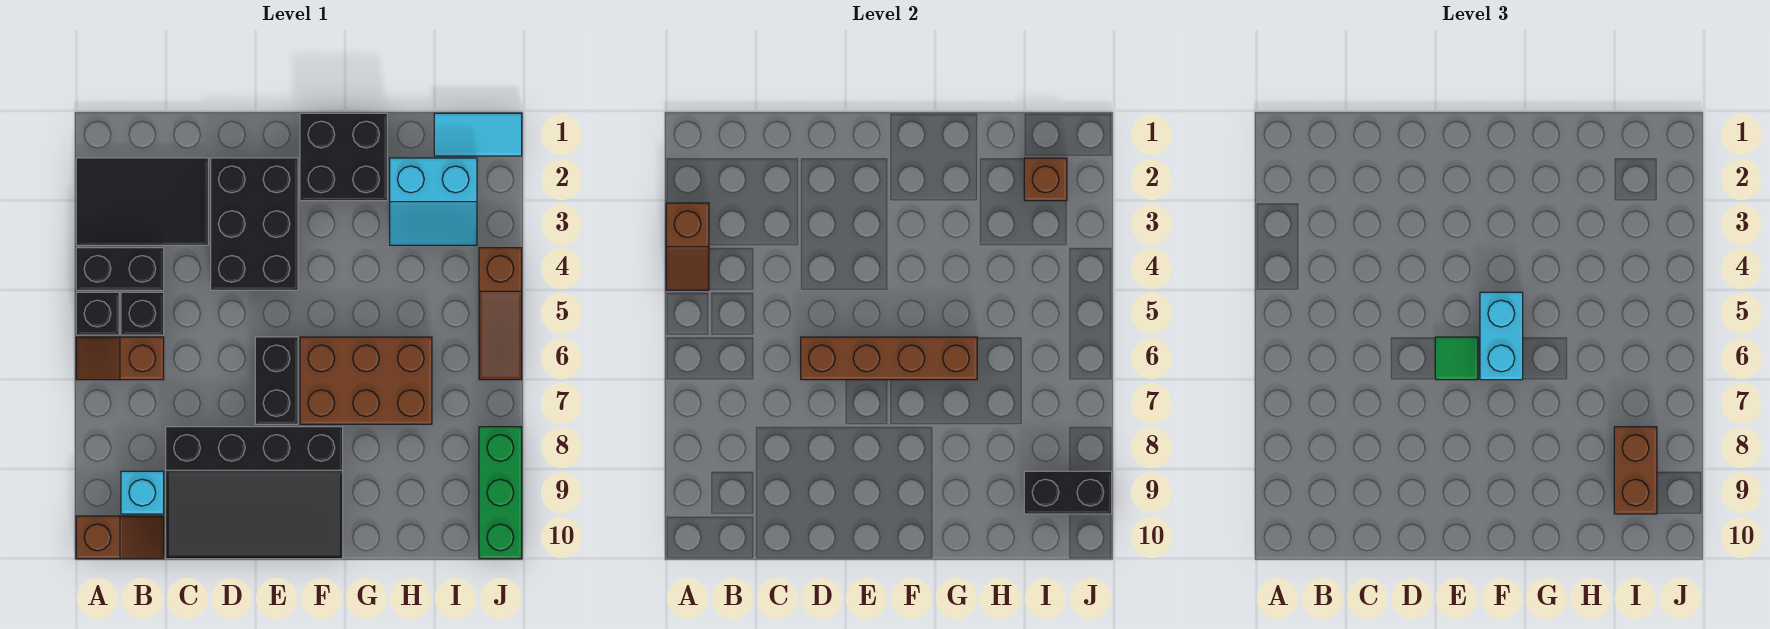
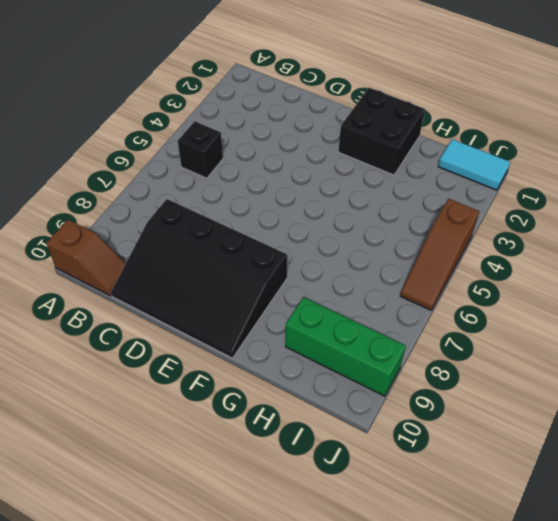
green 1x3 brick [285,297,406,396] -> green 1x3 brick turned to [479,427,522,559]
none -> black 2x3 tile [76,158,208,245]
none -> black 1x2 brick [76,248,164,290]
none -> black 1x1 brick [76,292,119,335]

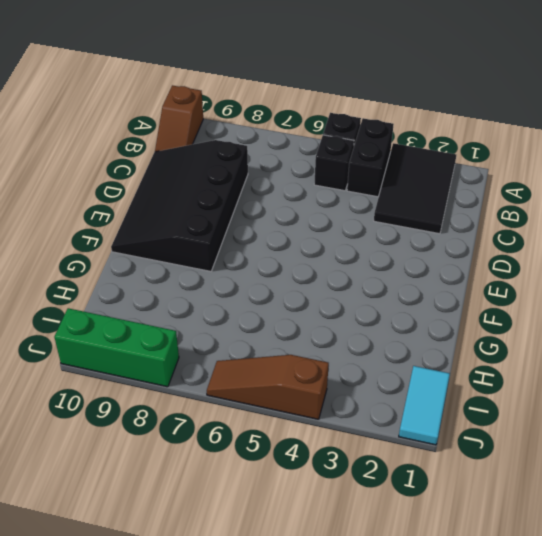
none -> brown 1x2 slope [76,337,164,380]
none -> cyan 1x1 brick [121,471,164,514]
none -> black 2x3 brick [211,158,298,290]

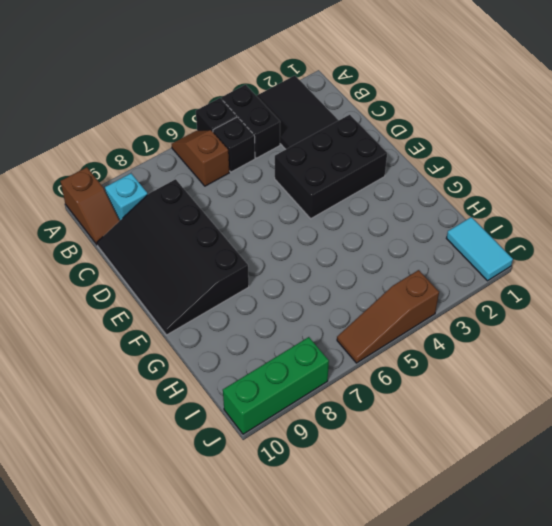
none -> black 1x2 brick [255,337,298,424]
none -> black 2x2 brick [300,113,387,201]
none -> brown 2x3 brick [300,337,432,424]

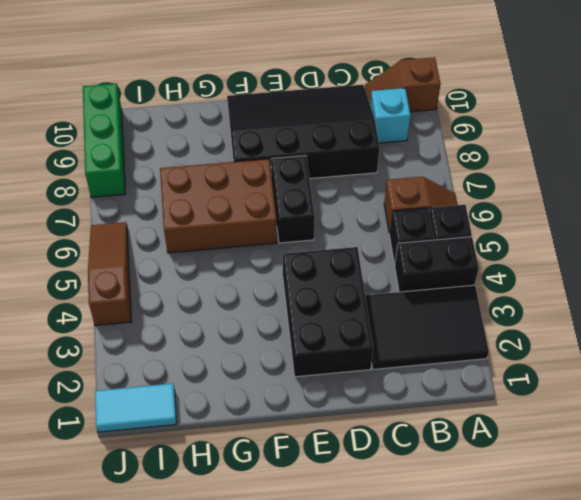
none -> black 2x2 brick [300,113,387,201]
none -> cyan 2x2 slope [390,158,477,245]
none -> brown 1x2 slope [666,203,709,290]

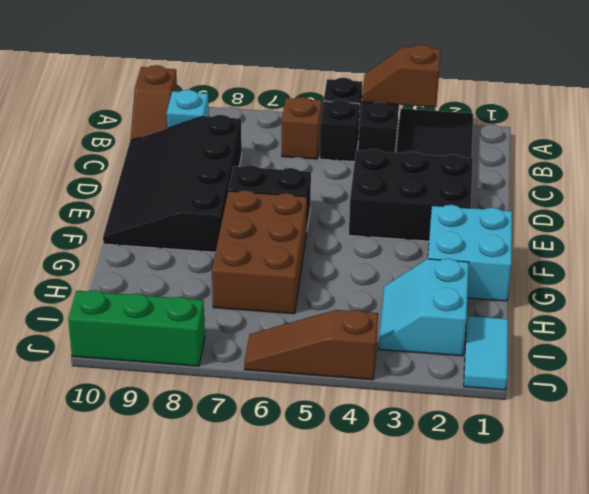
cyan 2x2 brick [428,205,512,301] -> black 2x2 brick [300,113,387,201]
none -> brown 1x4 brick [801,337,977,380]
none -> brown 1x1 brick [1024,158,1067,201]
none -> black 1x2 brick [1024,471,1112,514]

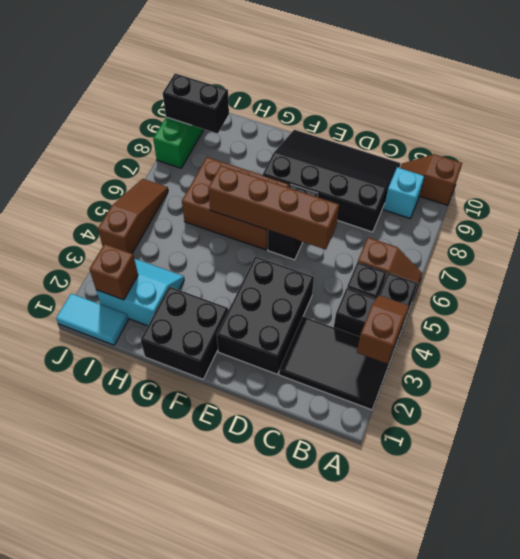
none -> green 1x1 tile [1435,337,1478,380]
none -> cyan 1x2 brick [1480,292,1523,380]
none -> brown 1x2 brick [1614,427,1657,514]

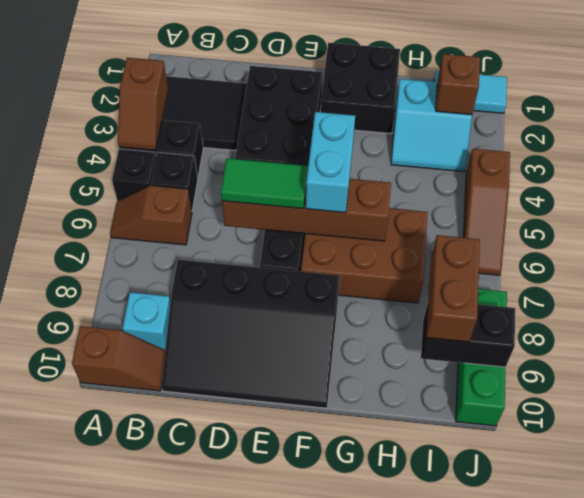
green 1x2 tile [221,158,308,209] -> green 1x1 tile [1435,337,1478,380]

